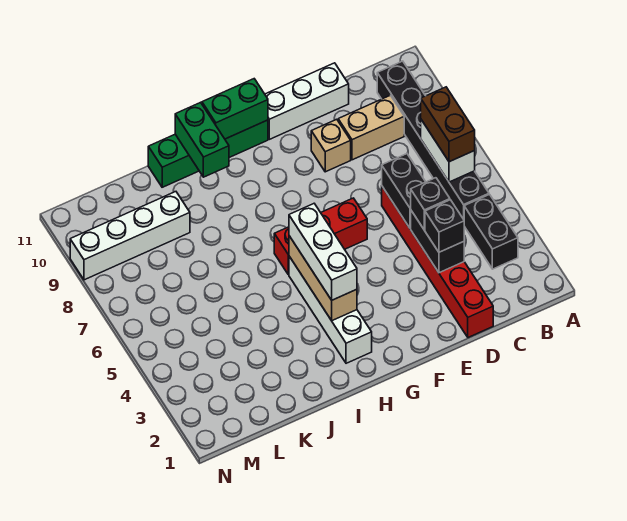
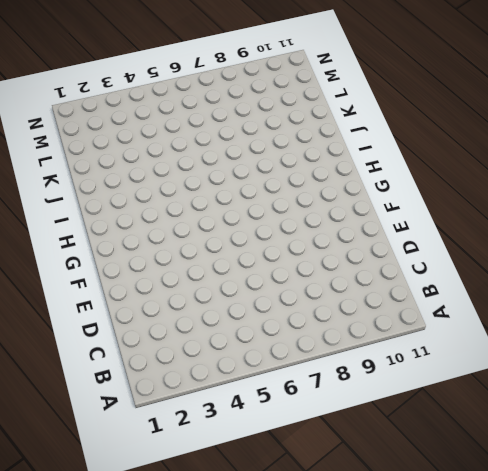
none -> black 1x2 brick [464,195,518,269]
none -> black 1x6 brick [377,61,489,219]
none -> tan 1x2 brick [338,95,404,160]

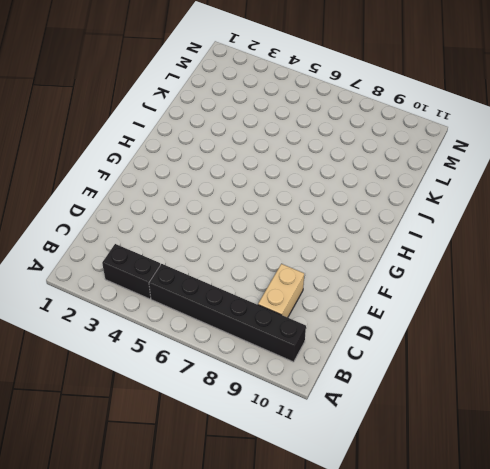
none -> red 1x6 brick [382,187,493,337]
none -> white 1x3 brick [265,63,349,139]
none -> tan 1x1 brick [311,119,351,172]

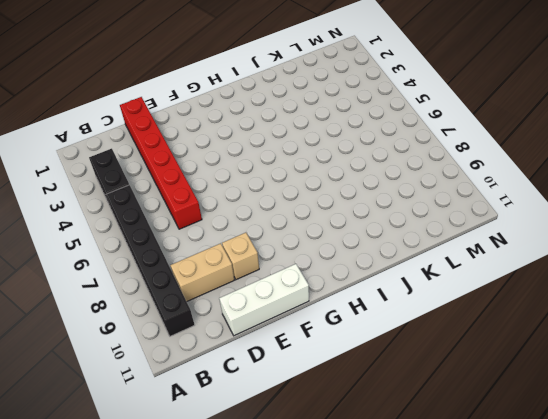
none -> red 1x3 brick [274,198,367,274]
none -> green 1x4 brick [148,120,268,187]
none -> white 1x4 brick [289,256,372,363]

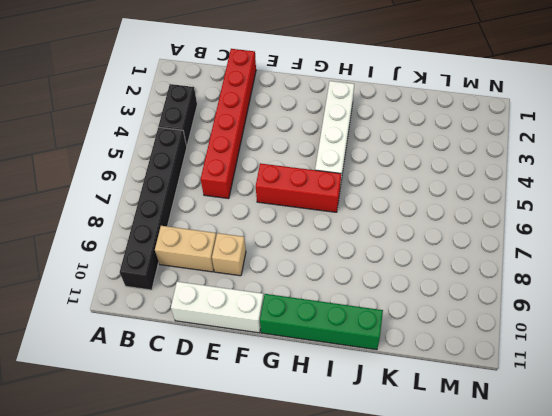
none -> white 1x4 brick [70,192,190,280]
none -> white 1x2 brick [421,120,475,182]
none -> black 1x2 brick [411,211,464,273]

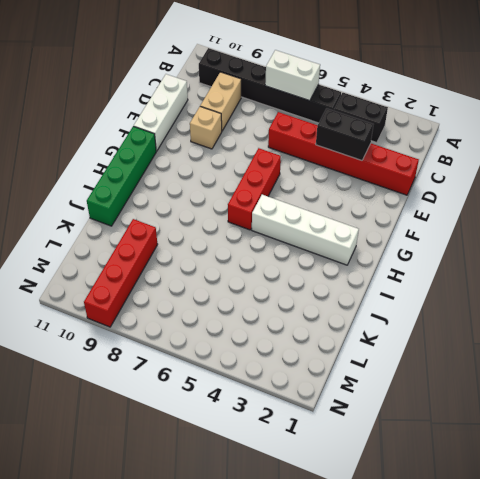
red 1x4 brick [84,219,158,327] -> white 1x4 brick [70,192,190,280]
none -> black 1x2 brick [382,154,425,228]
none -> green 1x2 brick [202,79,268,139]
none -> tan 1x3 brick [289,236,357,321]

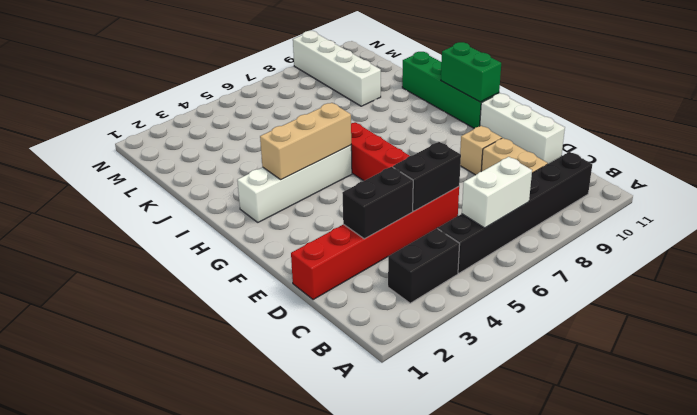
none -> green 1x2 brick [175,102,229,177]
none -> brown 1x2 brick [421,87,475,162]
none -> black 1x1 brick [425,200,464,252]

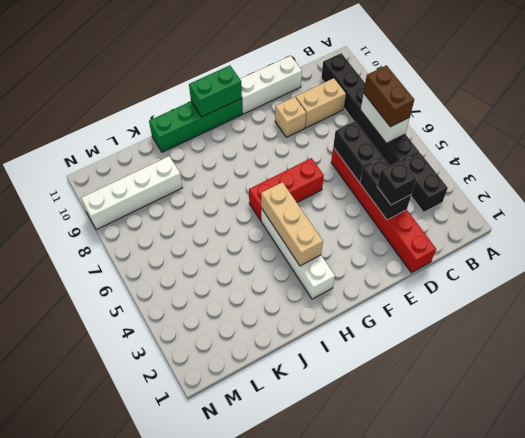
none -> green 1x2 brick [175,102,229,177]
none -> black 1x1 brick [411,178,450,230]
none -> white 1x3 brick [289,204,357,300]

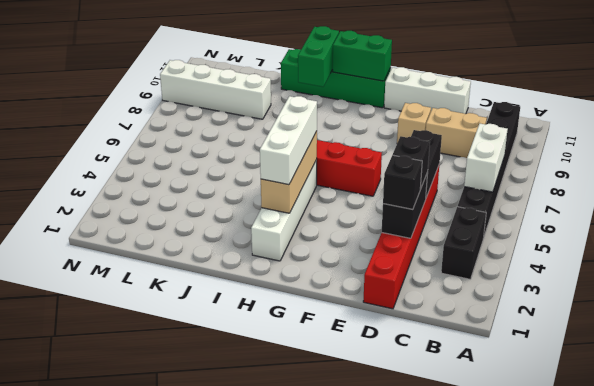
none -> brown 1x2 brick [421,87,475,162]

